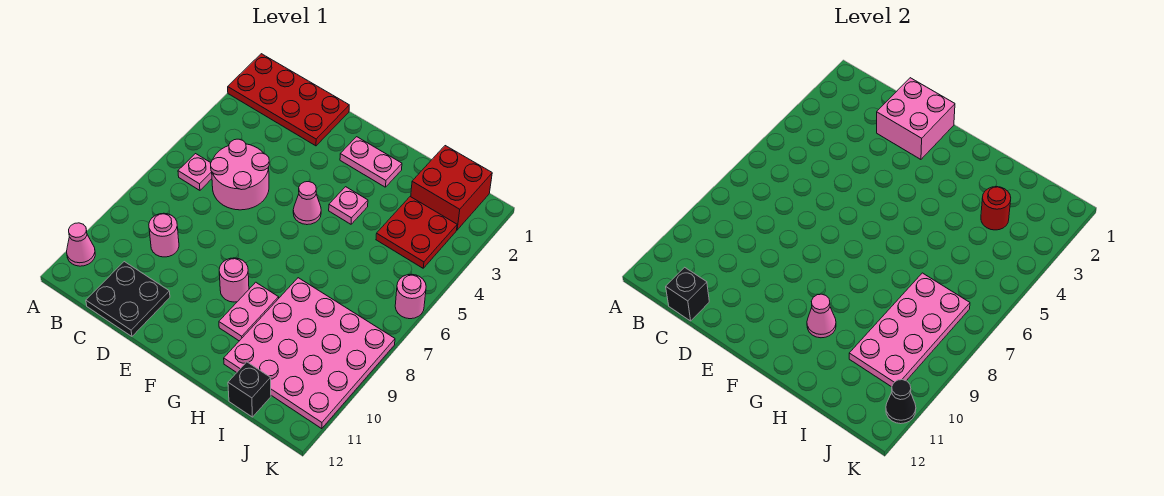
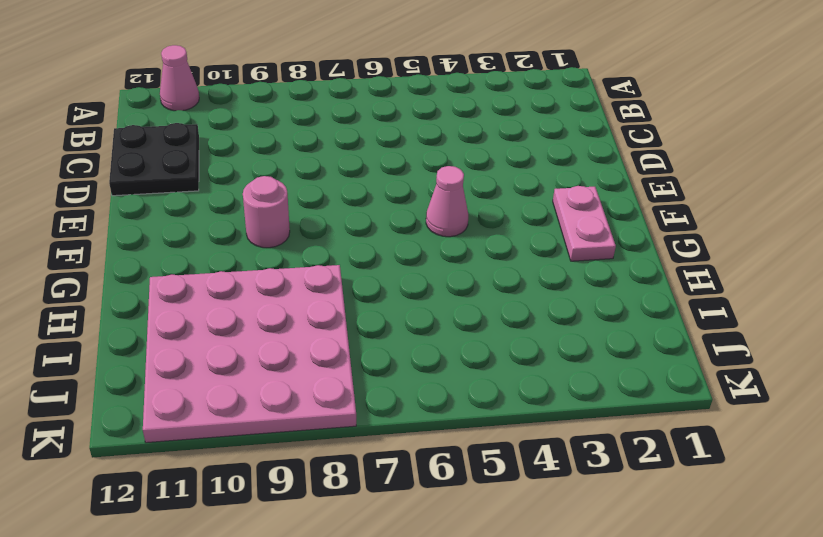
none -> red 2x4 plate [228,54,349,146]
none -> pink 1x1 plate [178,154,212,190]
none -> pink 2x2 round brick [210,139,269,210]

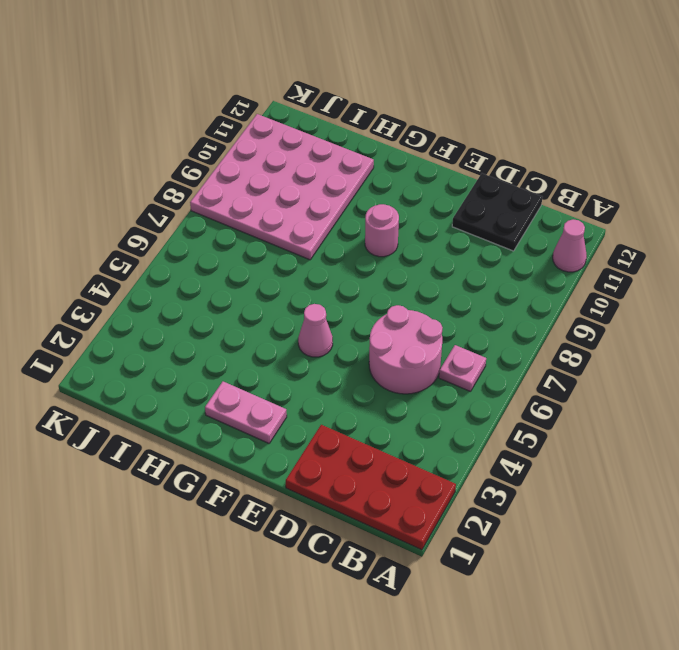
none -> pink 1x1 round brick [149,213,179,257]
none -> pink 1x1 plate [329,187,368,224]
none -> pink 1x2 plate [219,282,279,341]

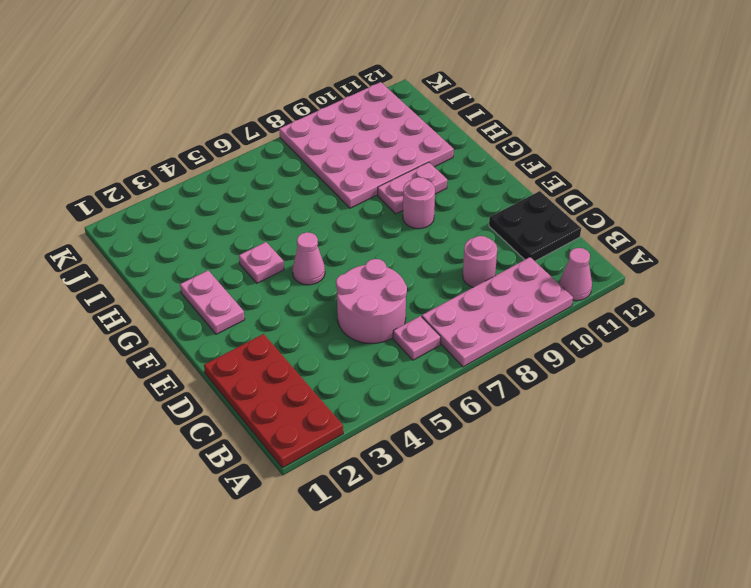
pink 2x4 plate [422,257,573,367] -> pink 2x4 plate moved to [849,273,970,387]
none -> red 2x2 brick [411,146,492,230]
none -> red 2x2 plate [376,196,457,268]
none -> black 1x1 brick [228,362,271,417]

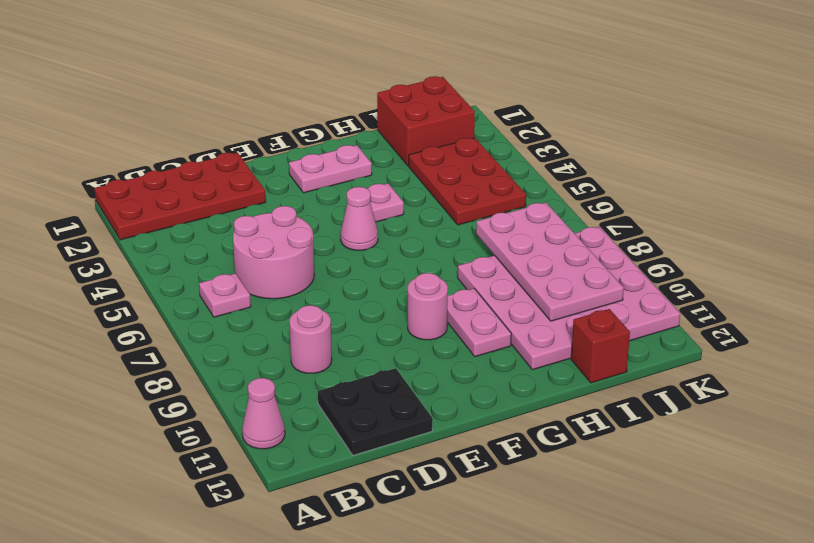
red 2x3 plate [409,138,526,225] -> red 2x2 plate [376,196,457,268]
red 1x1 brick [571,309,630,383] -> black 1x1 brick [228,362,271,417]
none -> pink 1x1 round brick [395,274,426,319]
none -> black 1x1 brick [666,267,709,321]
none -> pink 2x2 brick [877,78,955,159]

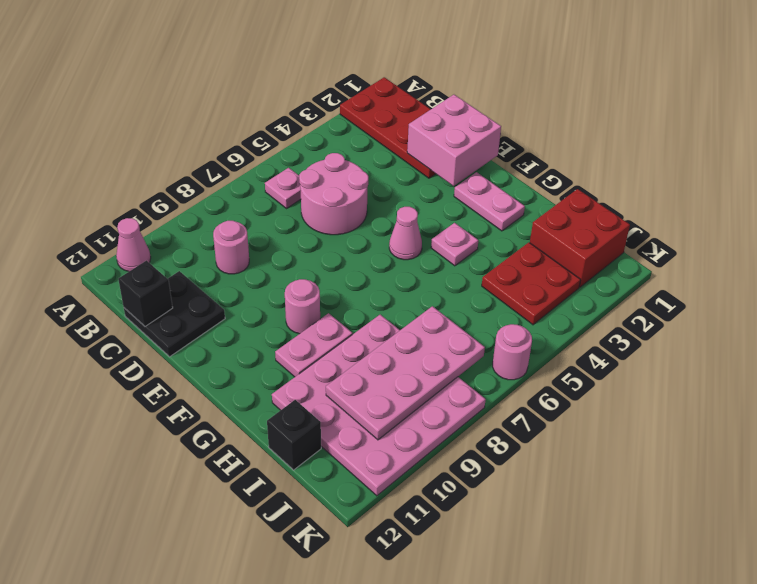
none -> pink 1x1 cone [807,294,836,338]
none -> red 1x1 round brick [981,187,1011,230]
none -> black 1x1 cone [886,380,916,424]

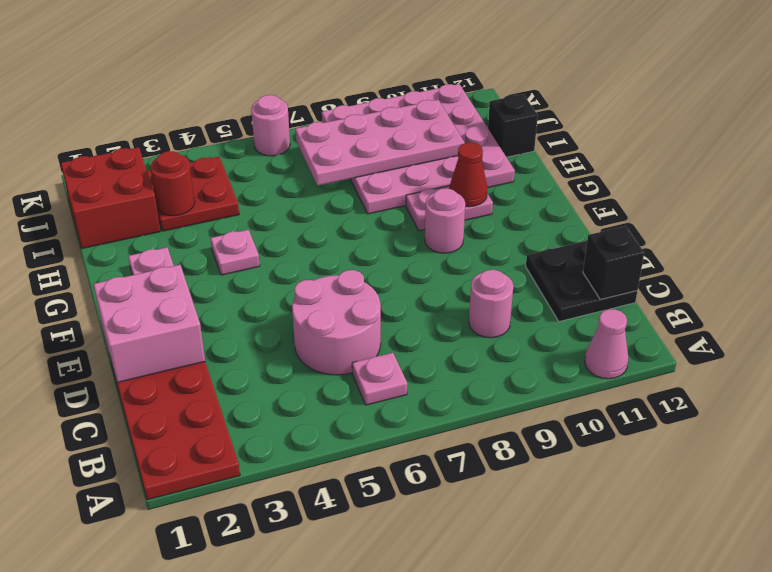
red 1x1 cone [449,143,488,207] -> pink 1x1 cone [807,294,836,338]
none -> pink 1x1 cone [293,182,321,225]
none -> black 1x1 cone [886,380,916,424]

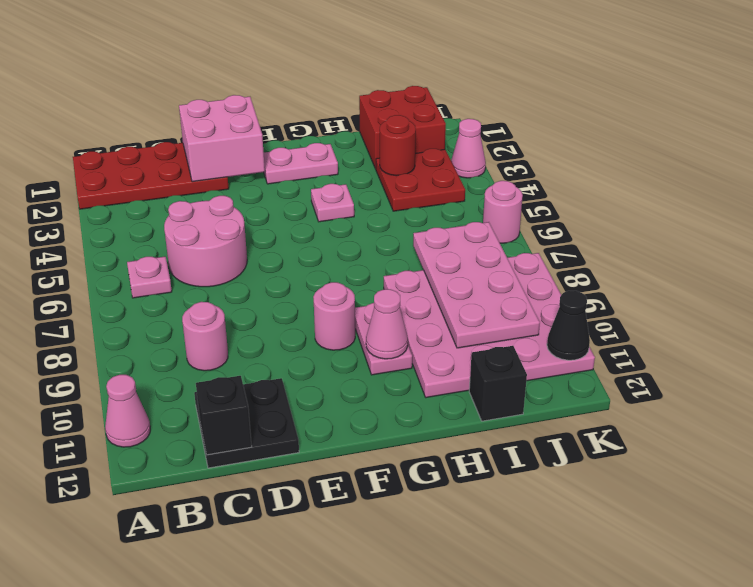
pink 1x1 cone [451,119,486,178] -> pink 1x1 cone moved to [293,182,321,225]

